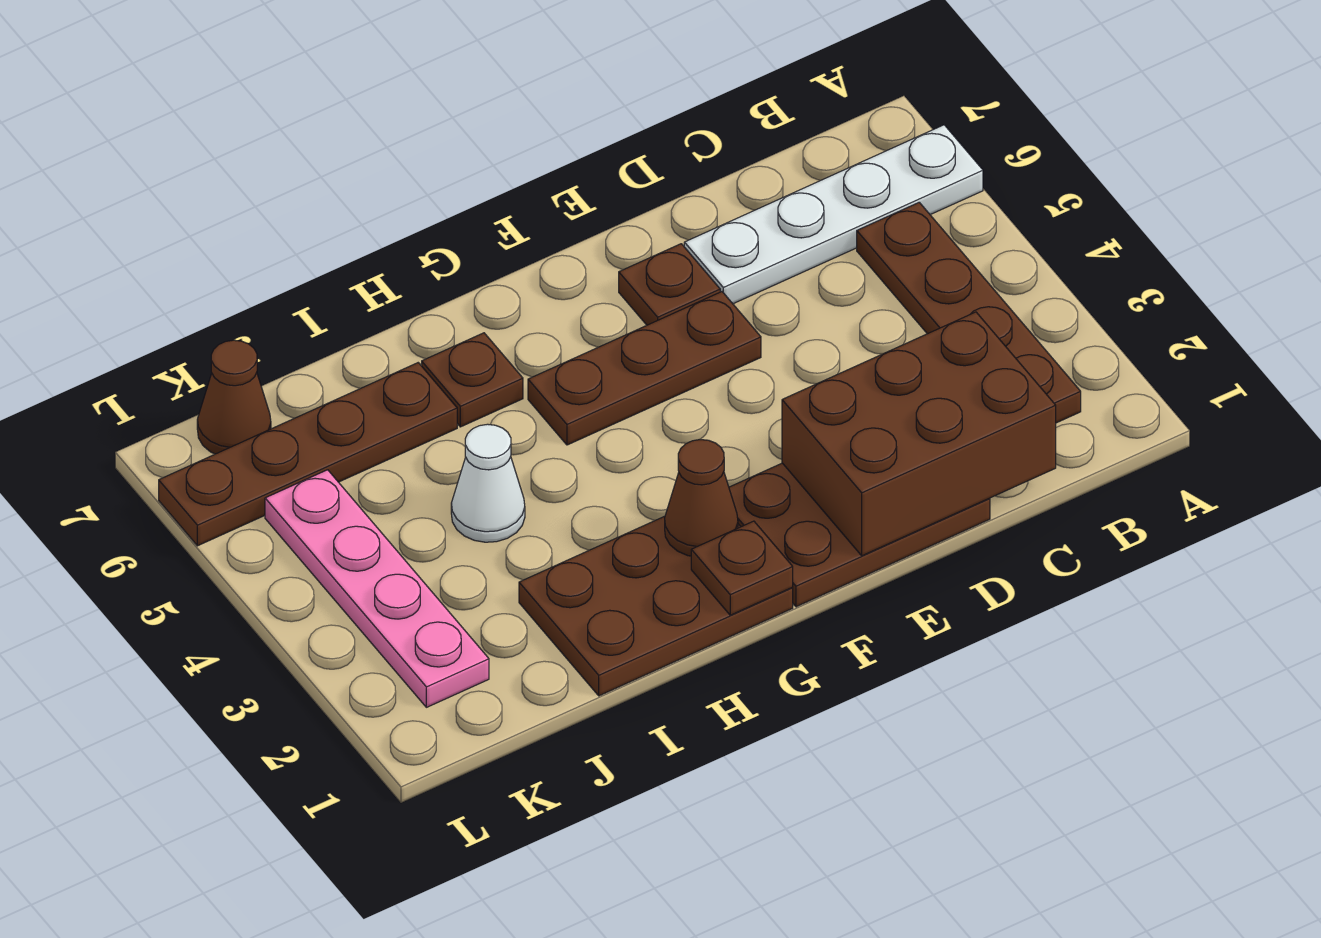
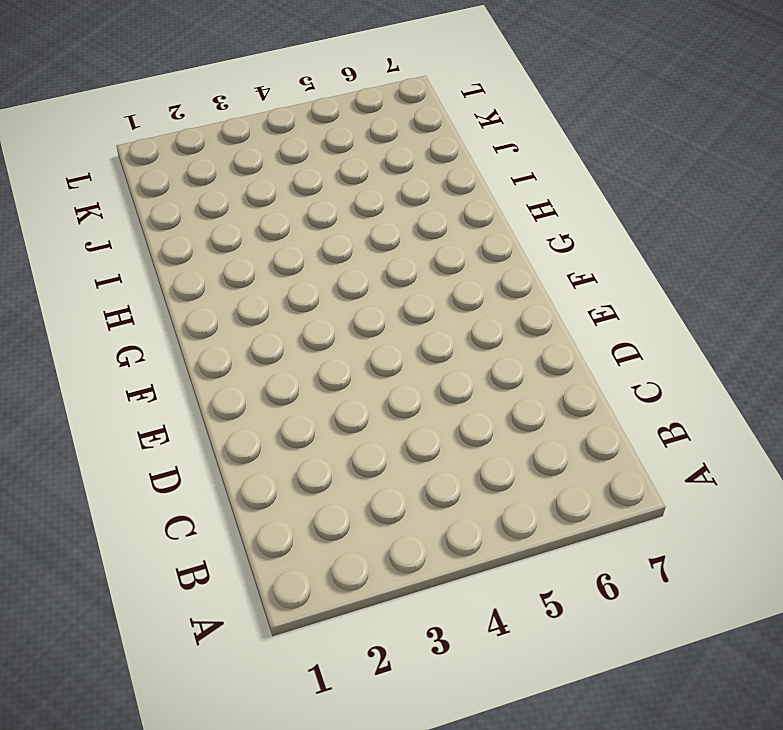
none -> white 1x4 plate [684,125,983,304]
none -> brown 1x4 plate [857,202,1081,423]
none -> brown 2x3 plate [729,463,990,607]

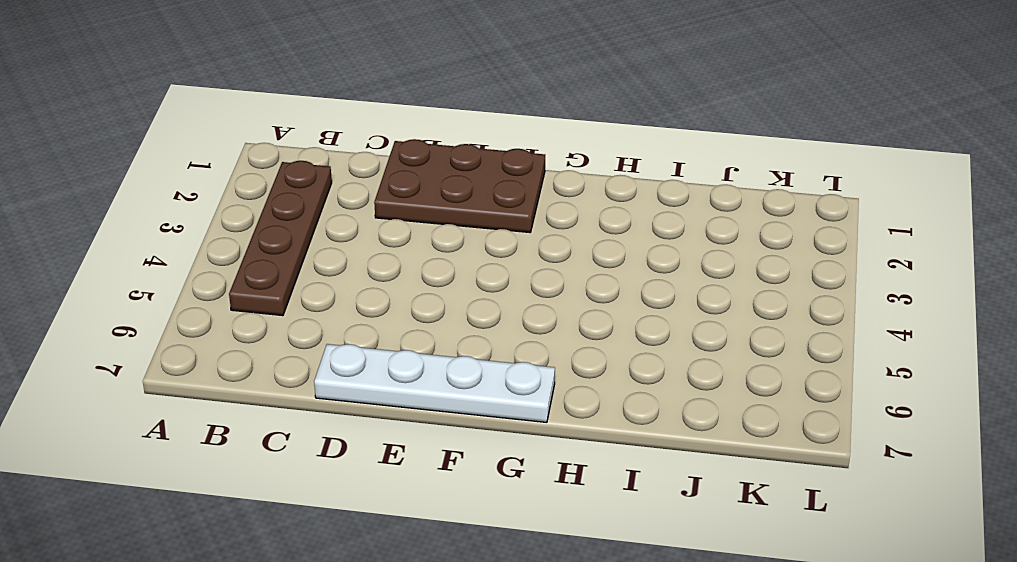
white 1x4 plate [314,344,555,422] -> white 1x4 plate moved to [684,125,983,304]
none -> brown 1x3 plate [528,292,761,445]
none -> brown 1x1 plate [619,244,720,325]
none -> brown 2x3 plate [519,516,793,696]

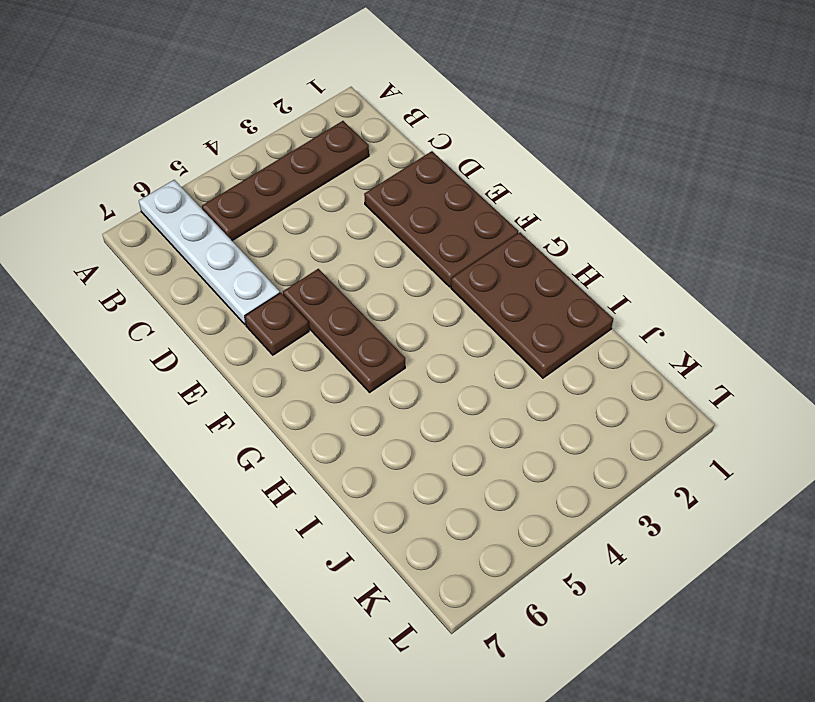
none -> brown 1x1 plate [422,333,523,427]
none -> white 1x1 cone [451,424,525,542]
none -> brown 1x4 plate [159,363,457,546]

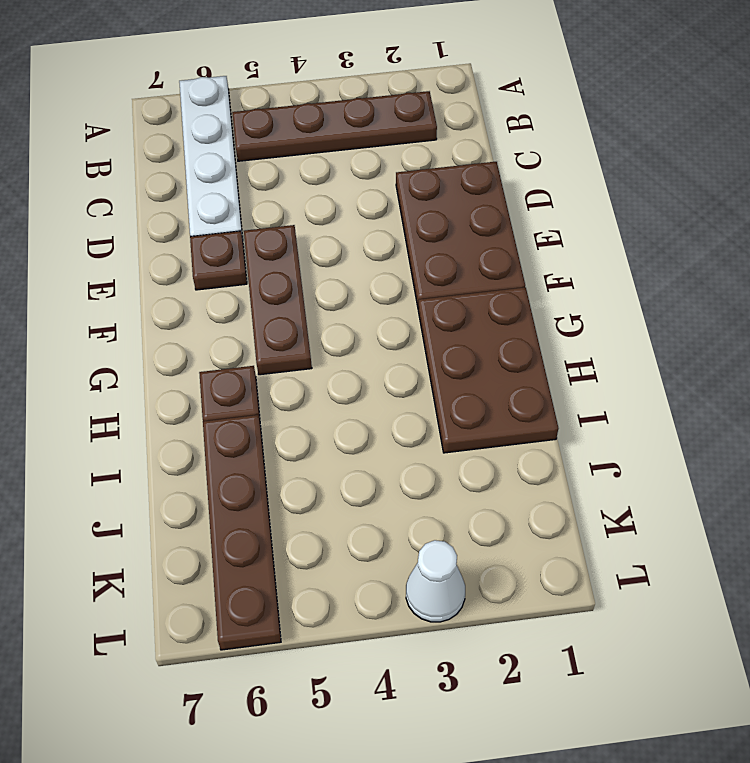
white 1x1 cone [406,540,465,622] -> white 1x1 cone moved to [451,424,525,542]
none -> pink 1x4 plate [265,470,489,707]
none -> brown 1x1 cone [197,340,271,454]
none -> brown 2x3 brick [782,312,1056,556]

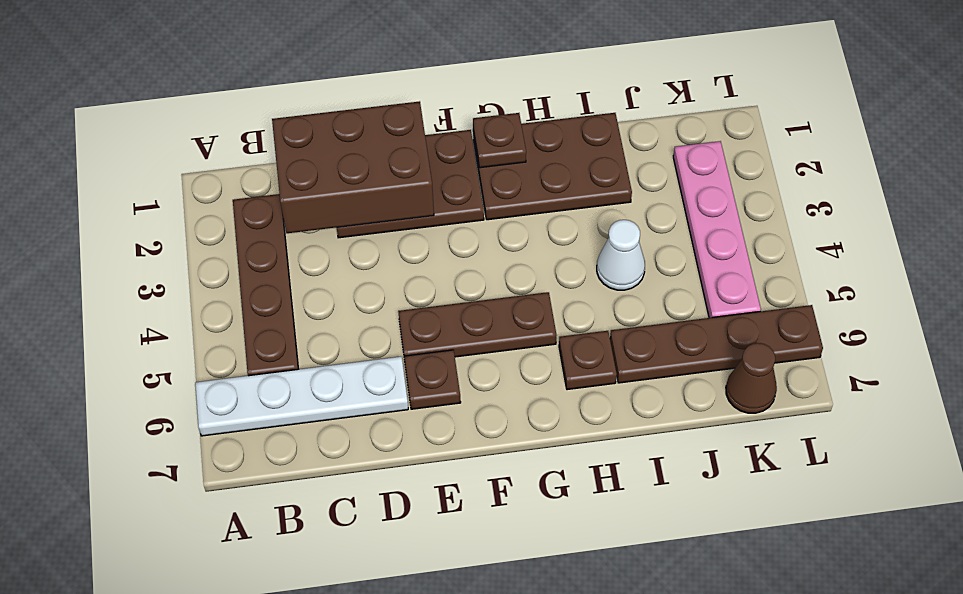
none -> brown 1x1 cone [665,440,738,556]

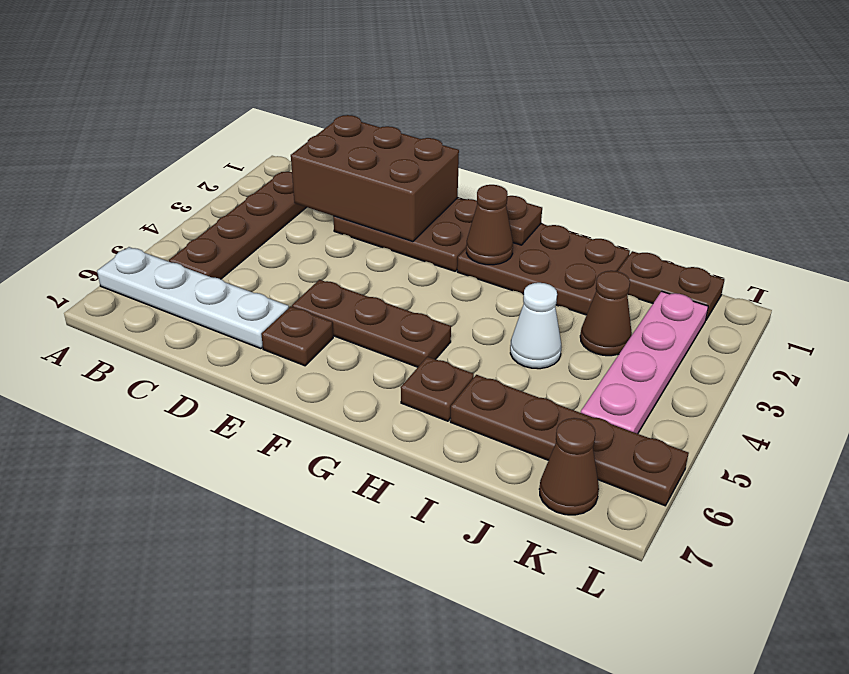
brown 1x2 plate [618,251,724,320] -> none
brown 1x1 cone [580,271,632,356] -> none

